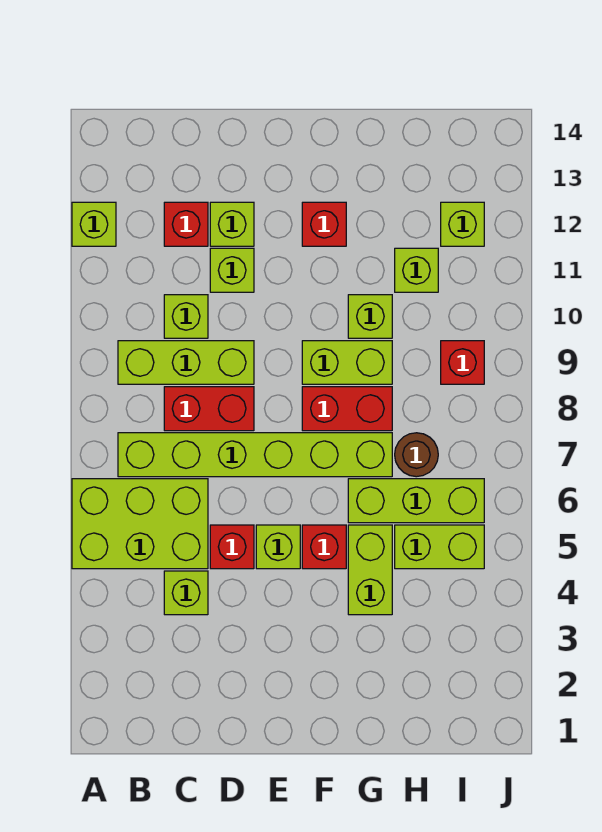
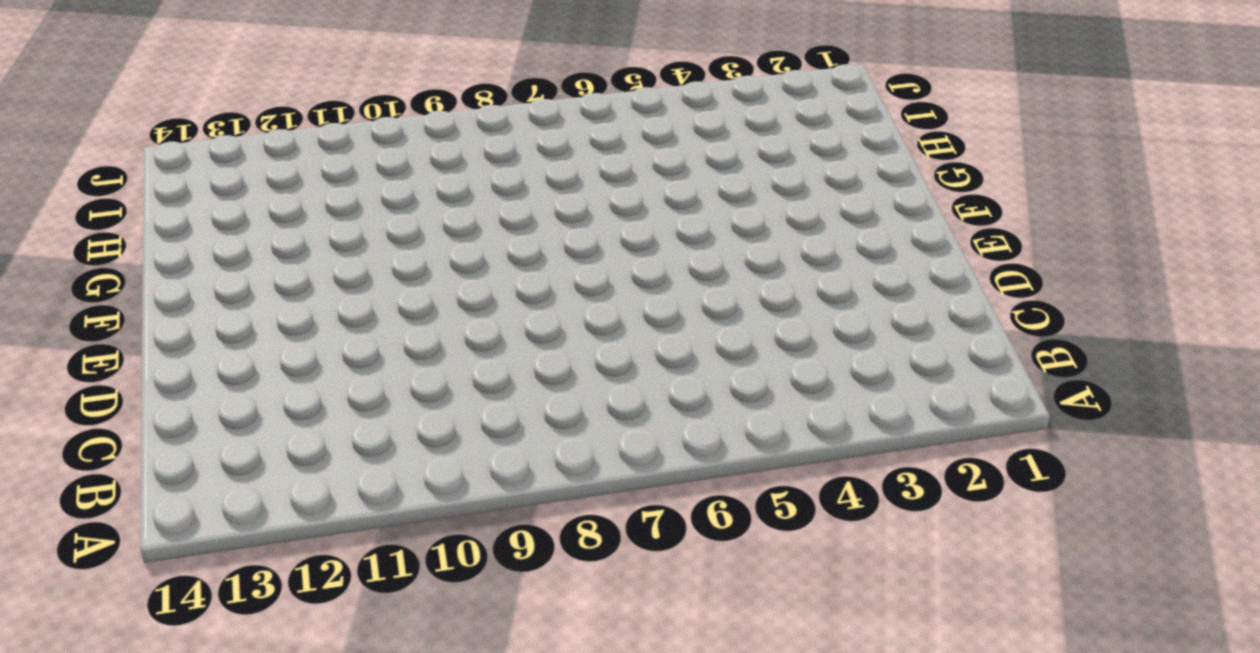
none -> lime 2x3 brick [72,479,208,569]
none -> lime 1x1 brick [72,202,116,246]
none -> lime 1x6 brick [118,433,392,477]

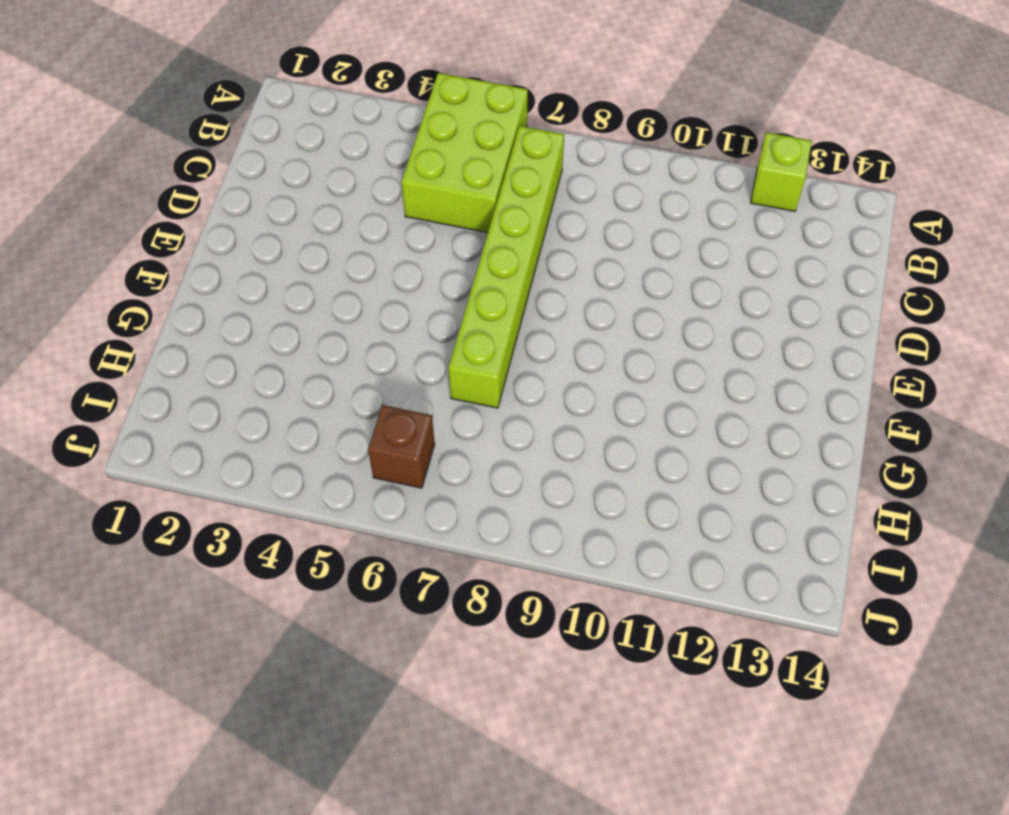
brown 1x1 brick [368,405,435,488] -> lime 1x3 brick [348,479,484,523]
none -> lime 1x3 brick [118,341,254,384]
none -> lime 1x1 brick [164,571,208,615]
none -> red 1x2 brick [164,387,254,431]

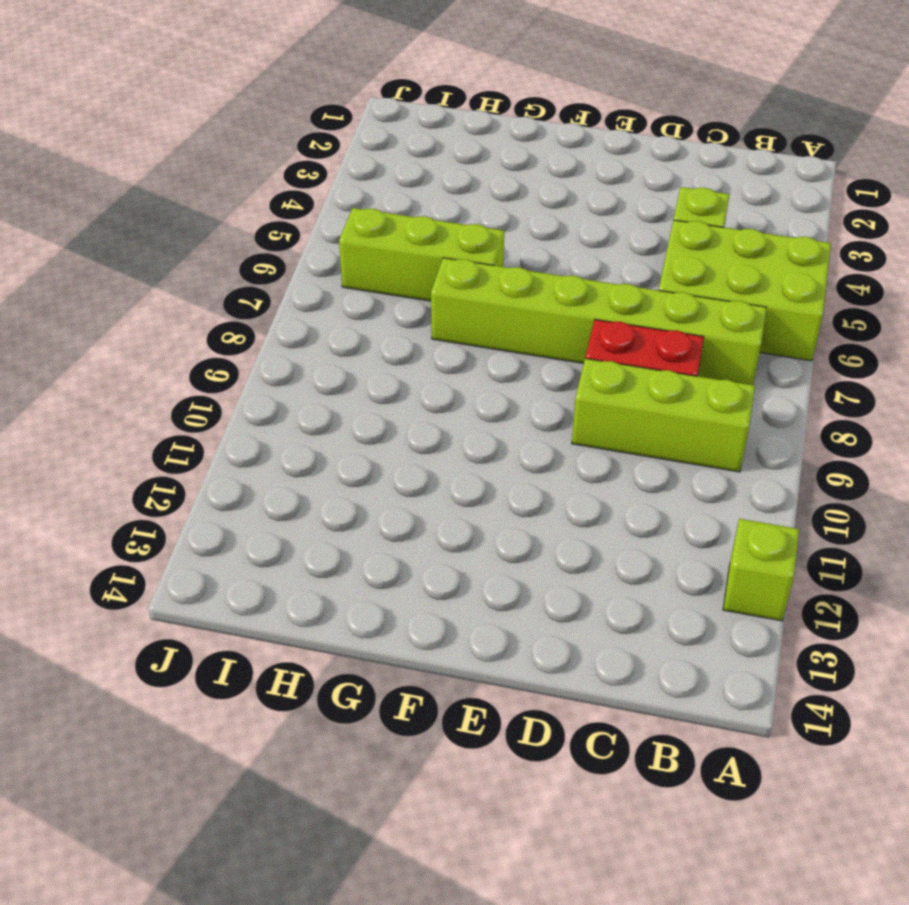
none -> lime 1x1 brick [164,295,208,338]
none -> red 1x1 brick [164,202,208,246]
none -> red 1x1 brick [210,525,254,569]

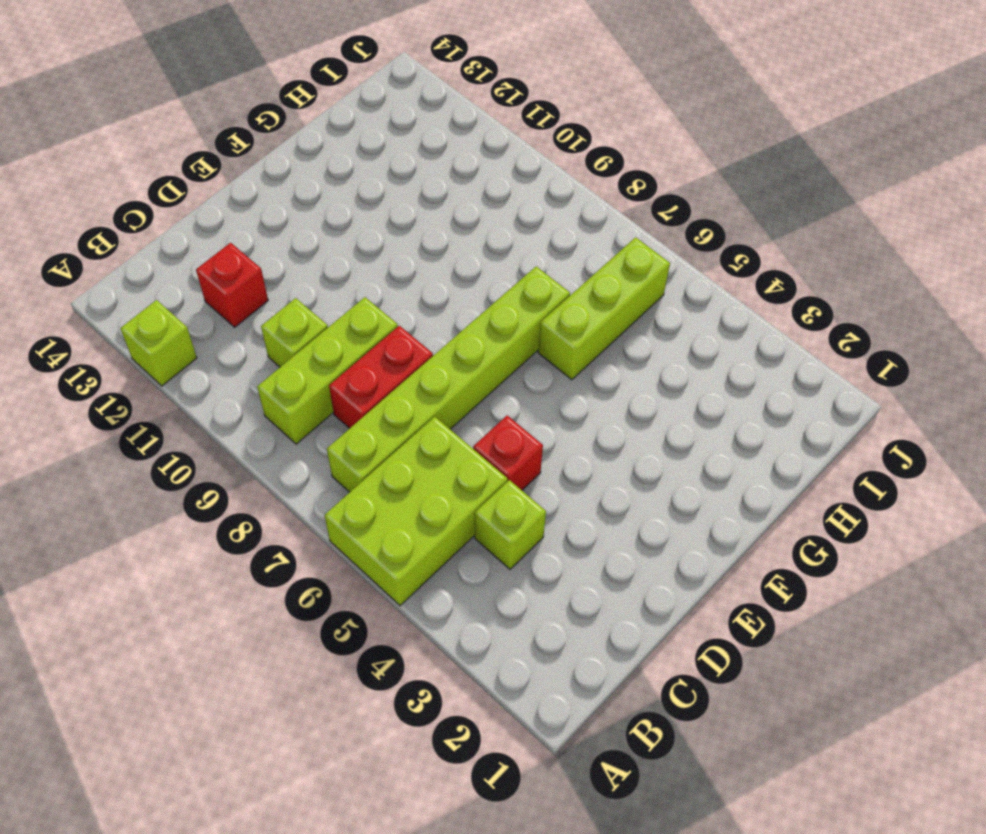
none -> lime 1x1 brick [210,248,254,292]
none -> lime 1x1 brick [210,202,254,246]
none -> lime 1x1 brick [256,525,300,569]

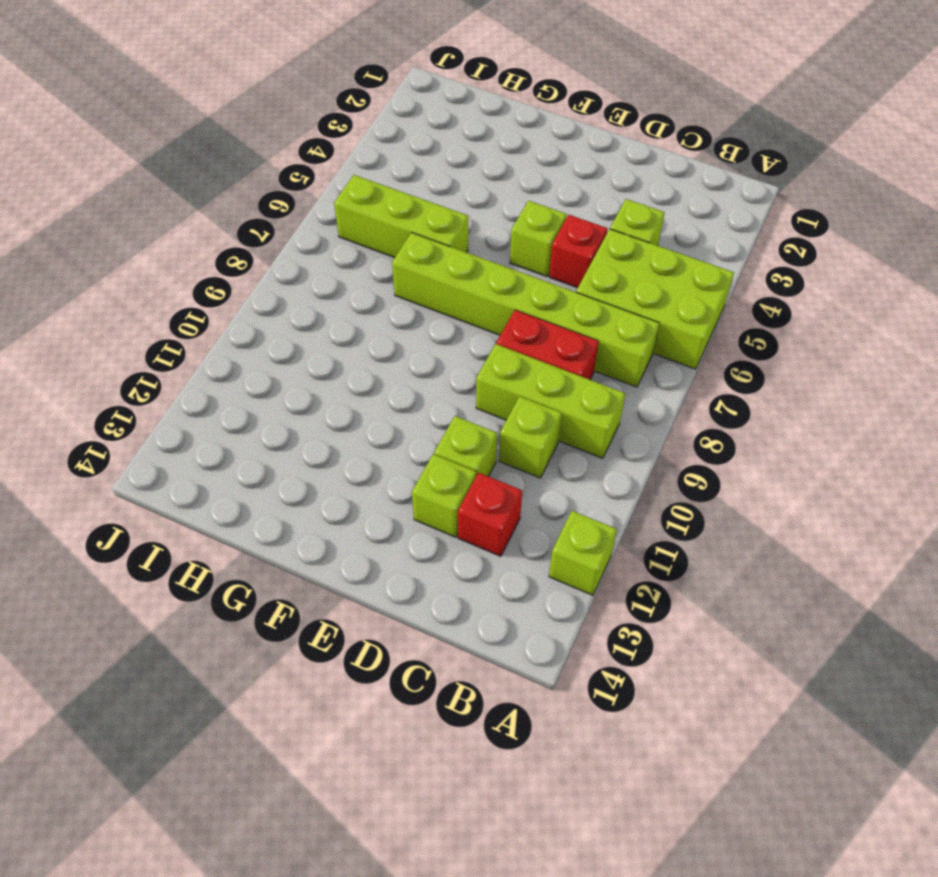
none -> red 1x1 brick [302,525,346,569]
none -> red 1x2 brick [302,387,392,431]
none -> lime 1x2 brick [302,341,392,384]

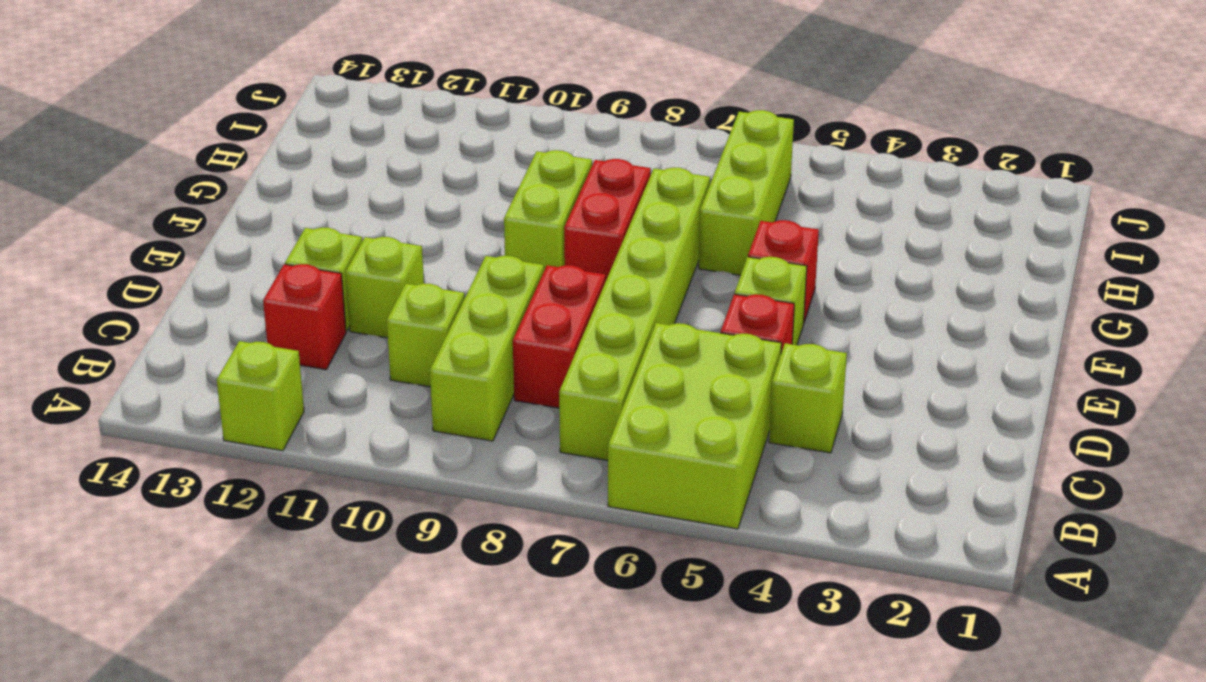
none -> red 1x1 brick [302,202,346,246]
none -> lime 1x2 brick [348,525,392,615]
none -> lime 1x1 brick [348,295,392,338]

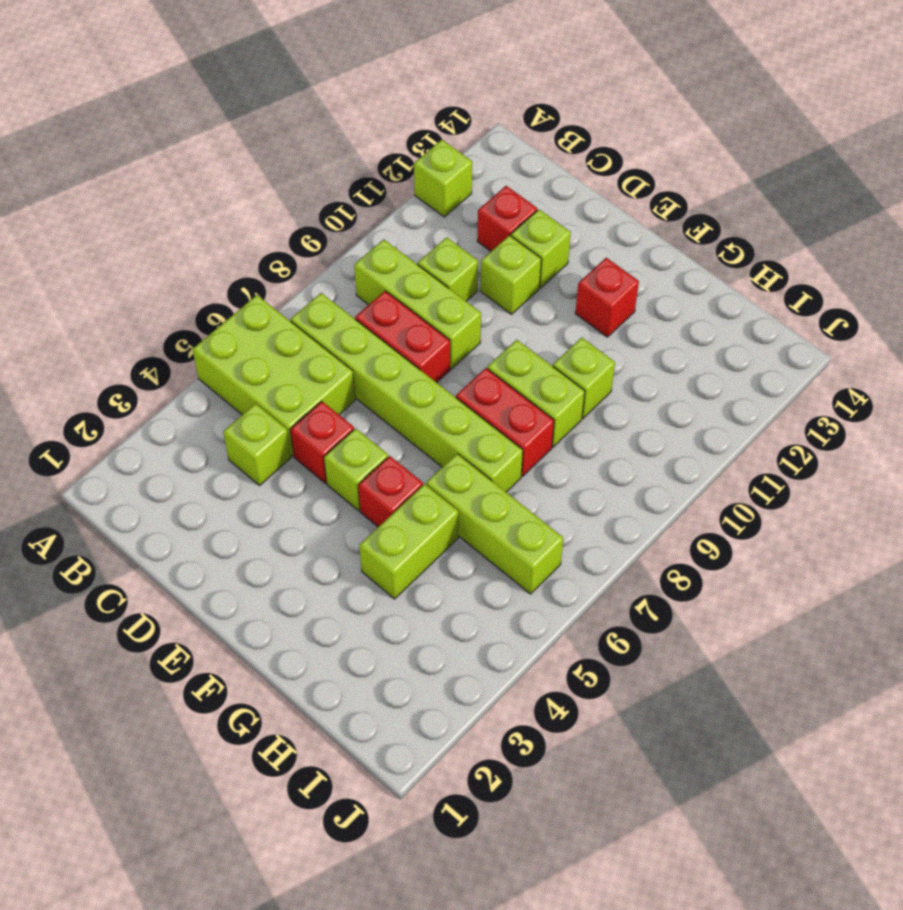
none -> lime 1x2 brick [395,525,484,569]
none -> brown 1x1 round brick [395,433,438,477]
none -> lime 1x1 brick [395,248,438,292]

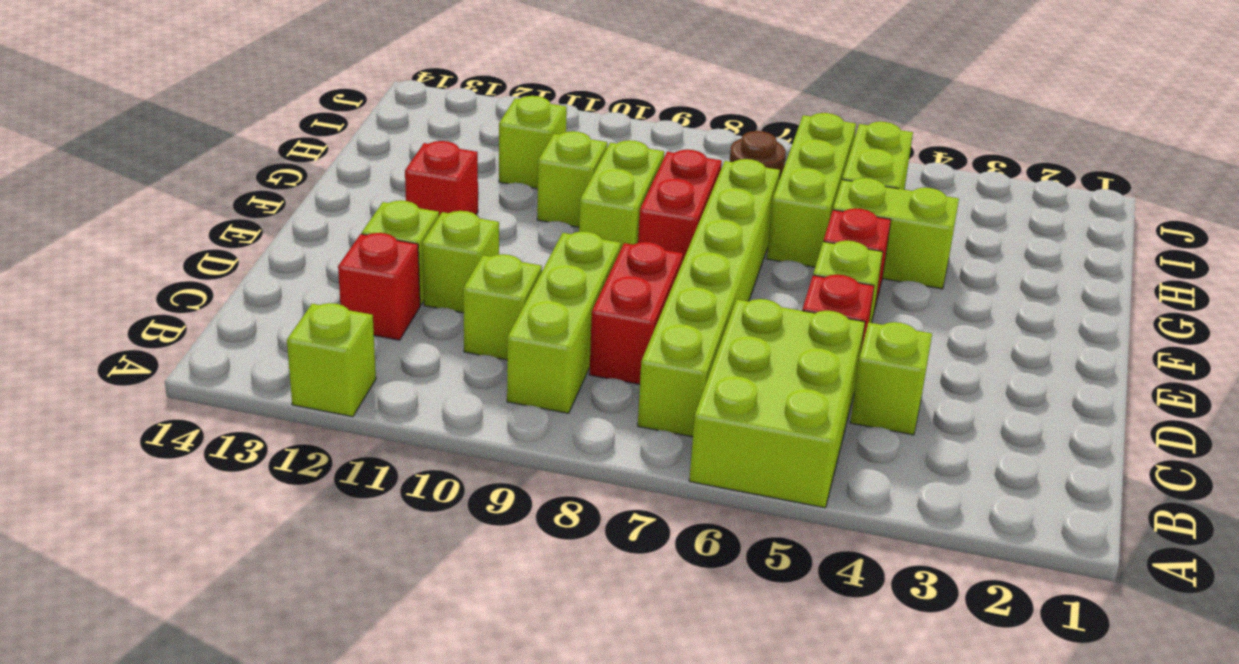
none -> red 1x1 brick [441,341,484,384]
none -> lime 1x1 brick [441,202,484,246]

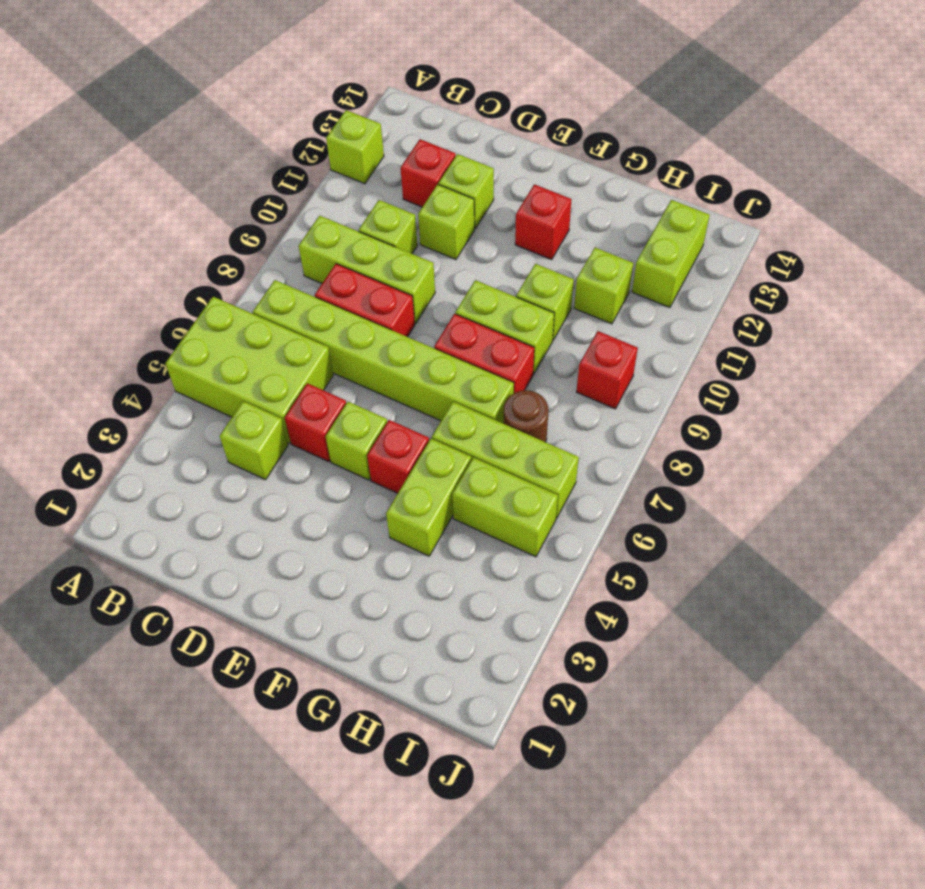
lime 1x2 brick [632,200,709,308] -> lime 1x1 brick [441,202,484,246]

